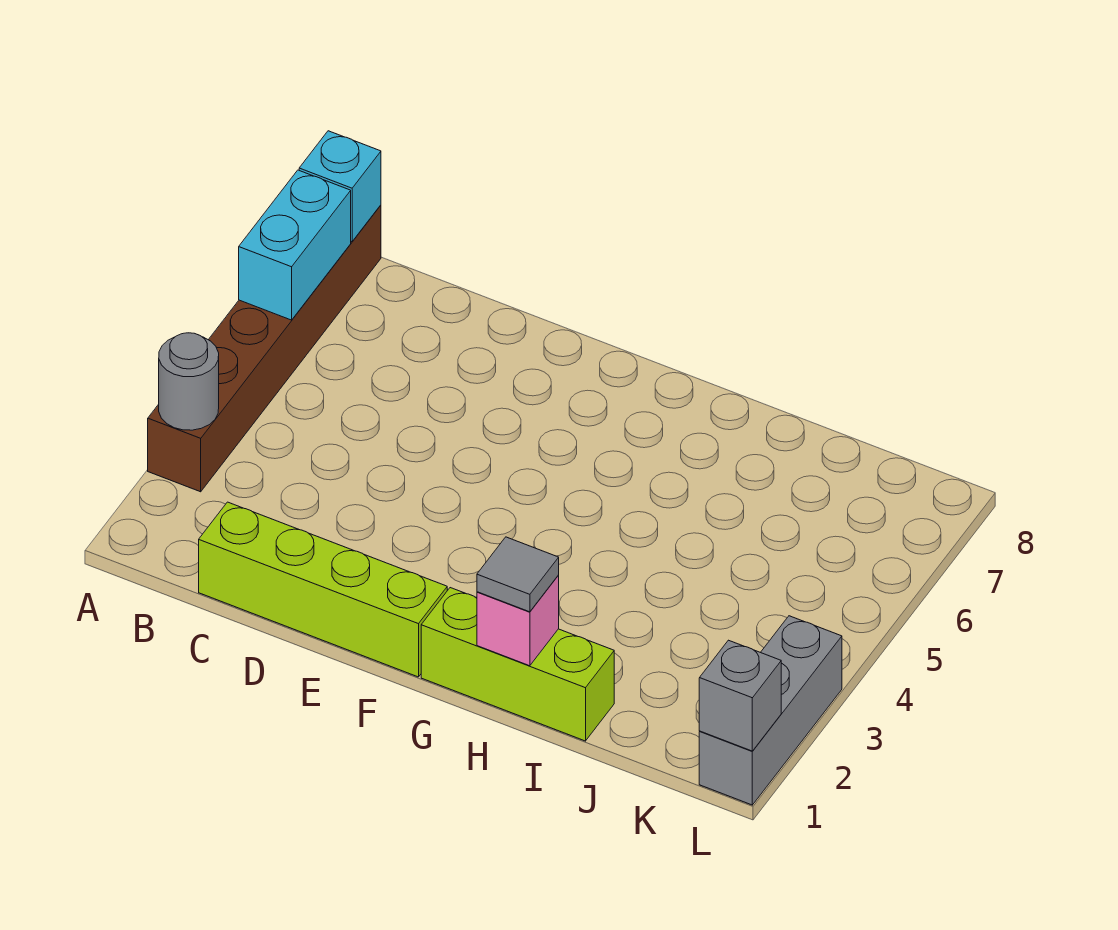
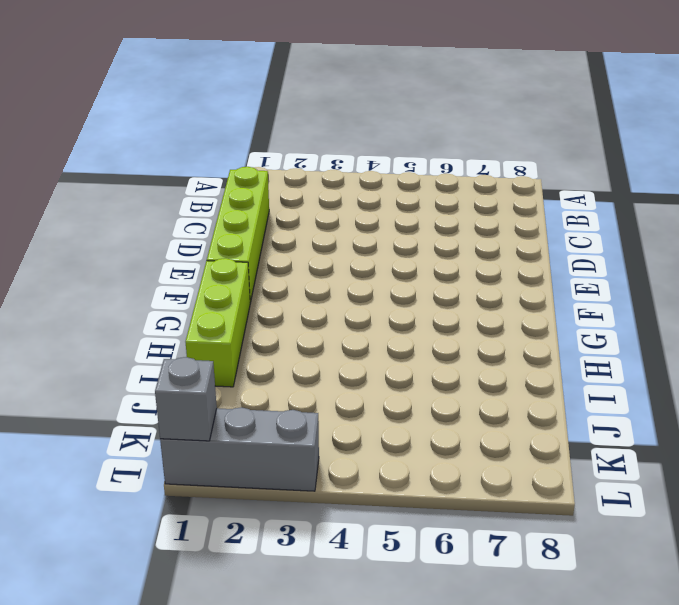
none -> brown 1x6 brick [148,205,381,492]
none -> grey 1x1 round brick [159,333,219,430]

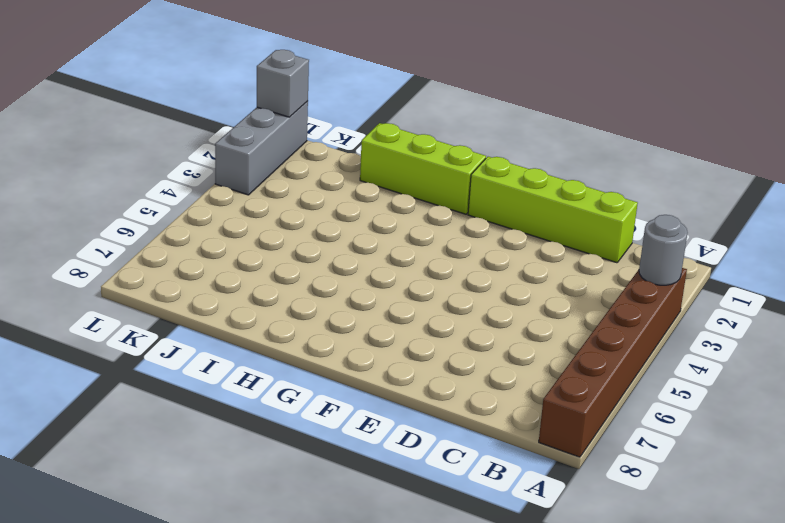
none -> cyan 1x2 brick [239,170,351,320]
none -> cyan 1x1 brick [299,131,381,242]

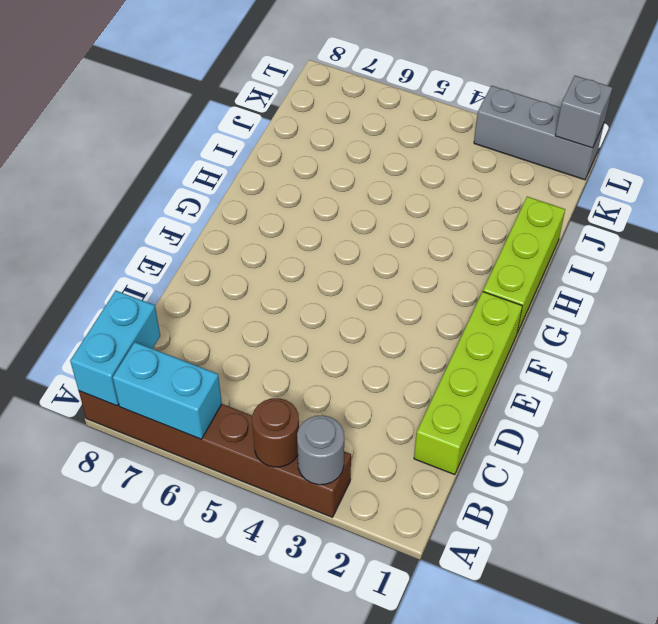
brown 1x1 round brick [252,398,299,467] -> none
cyan 1x2 brick [70,291,160,406] -> cyan 1x1 brick [299,131,381,242]
none -> pink 1x1 brick [477,575,559,666]
none -> grey 1x1 tile [477,537,559,612]

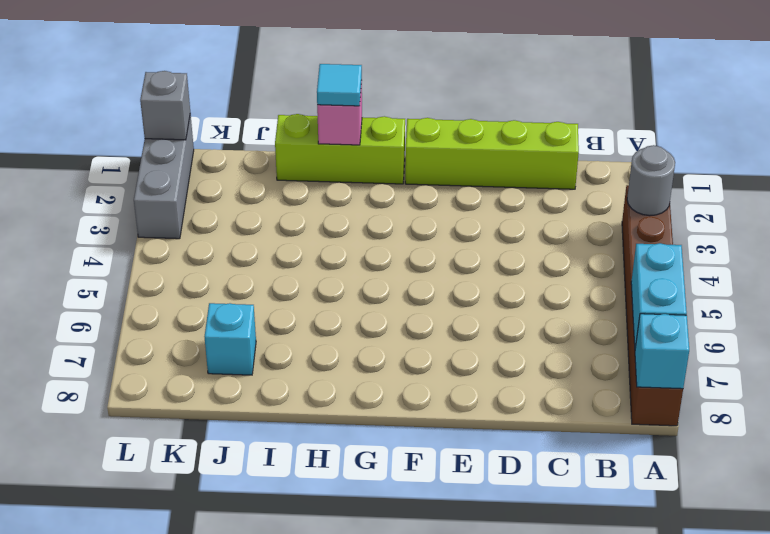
cyan 1x1 tile [317,64,362,106] -> grey 1x1 tile [477,537,559,612]
cyan 1x1 brick [205,303,256,375] -> none

